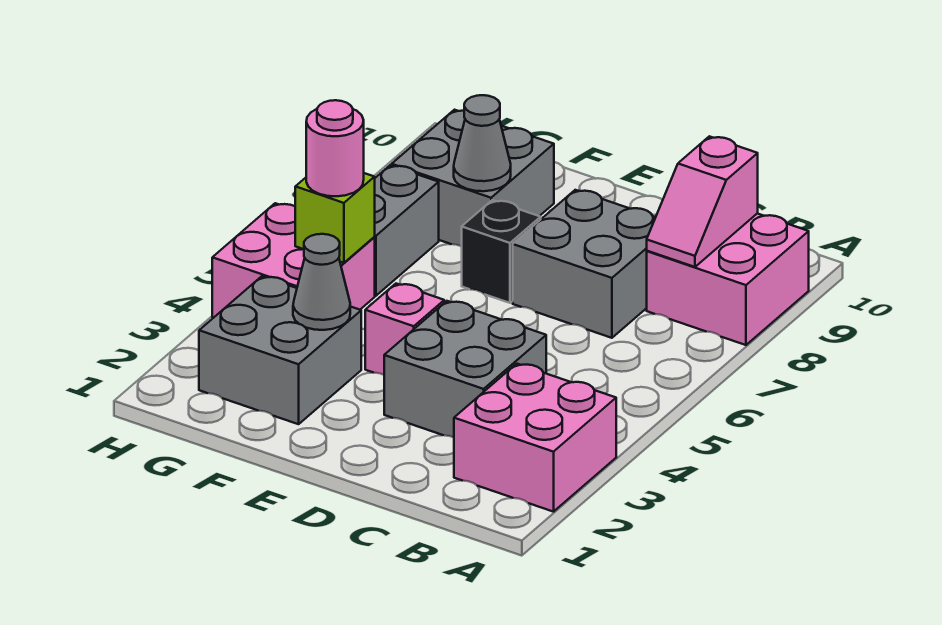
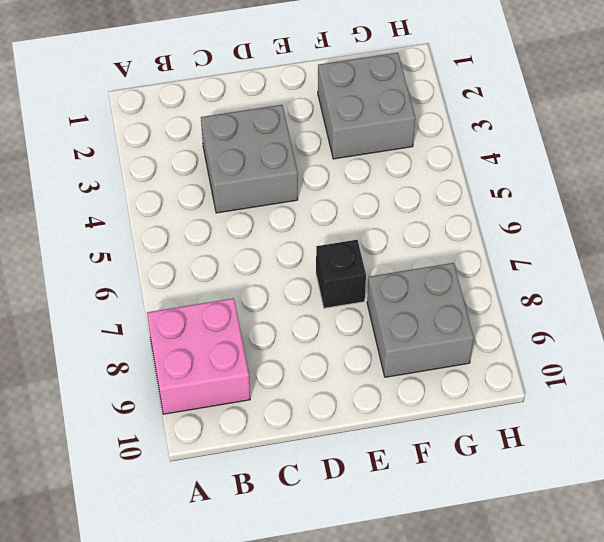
none -> pink 2x2 brick [454,364,616,512]
none -> grey 2x2 brick [513,190,655,338]
none -> pink 1x1 brick [365,284,444,375]

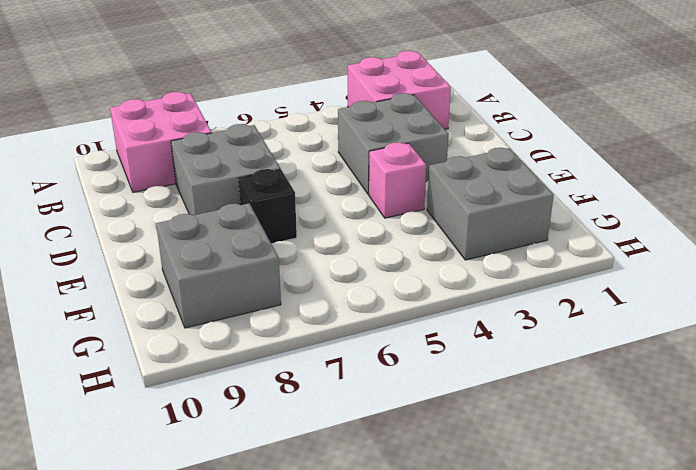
none -> pink 2x2 brick [212,203,375,318]
none -> grey 1x2 brick [374,165,439,296]
none -> pink 1x2 slope [647,136,758,267]

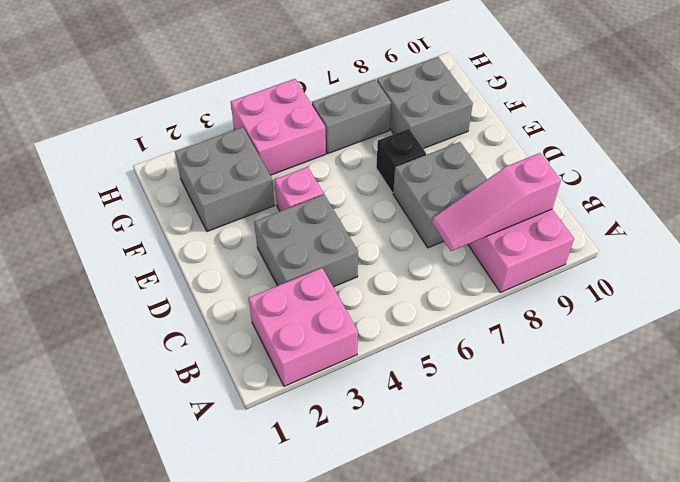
pink 1x3 slope [432,153,561,251] -> pink 1x2 slope [647,136,758,267]
none -> grey 1x1 cone [293,234,350,330]
none -> grey 1x1 cone [454,95,511,191]
none -> lime 1x1 brick [295,173,375,263]

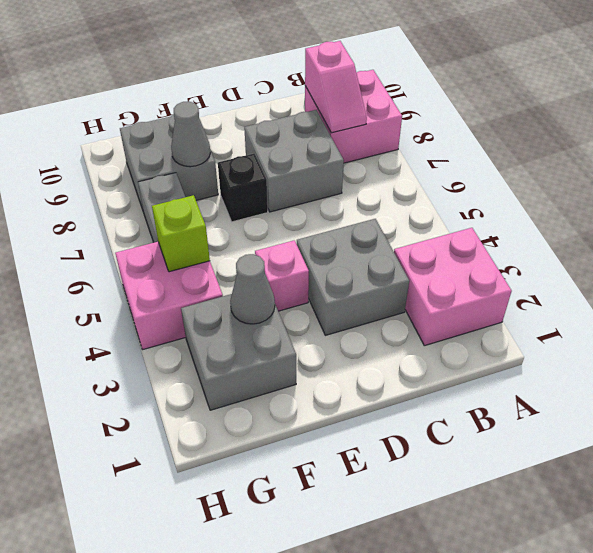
none -> pink 1x1 round brick [306,100,364,196]

